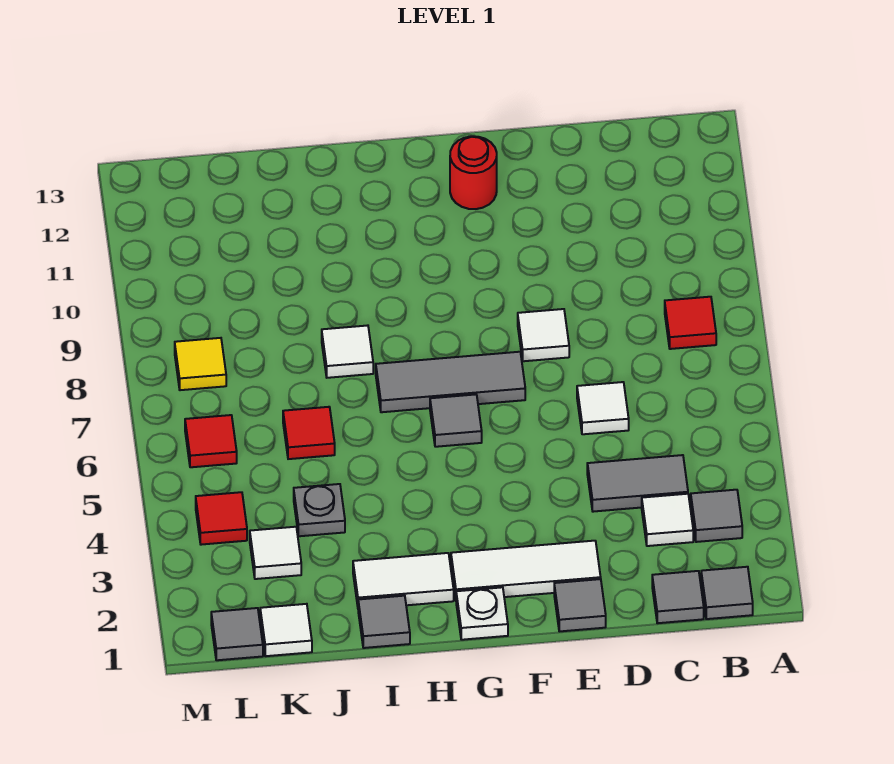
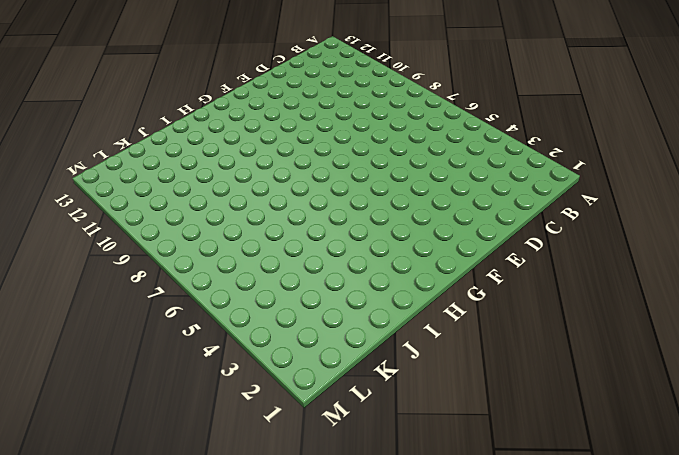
none -> grey 1x1 tile [701,567,753,619]
none -> grey 1x1 tile [691,490,742,542]
none -> red 1x1 tile [665,297,716,349]

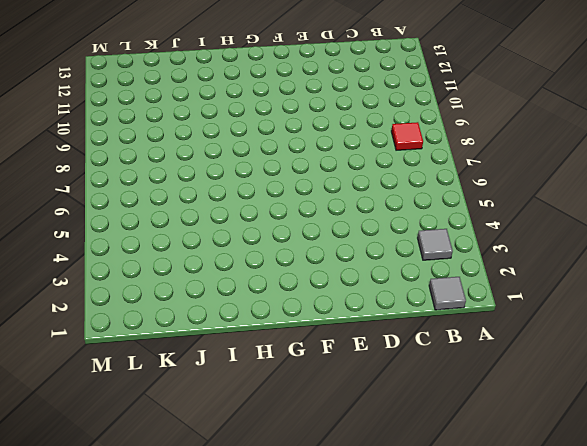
none -> grey 1x1 tile [652,571,704,623]
none -> white 1x1 tile [642,494,693,546]
none -> grey 1x2 tile [587,455,688,512]

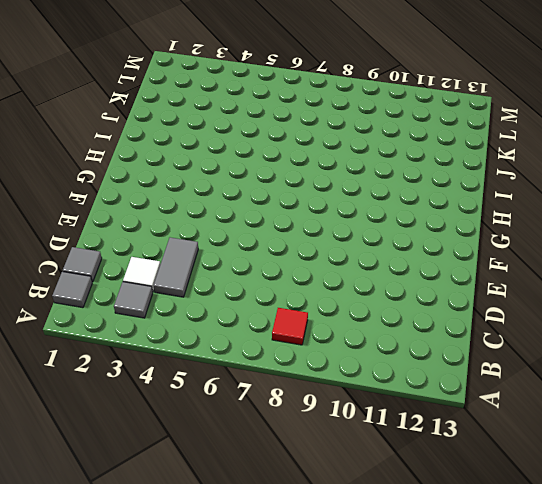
none -> white 1x1 tile [577,382,629,434]
none -> grey 1x1 tile [554,579,606,631]
none -> white 1x3 tile [451,541,601,598]

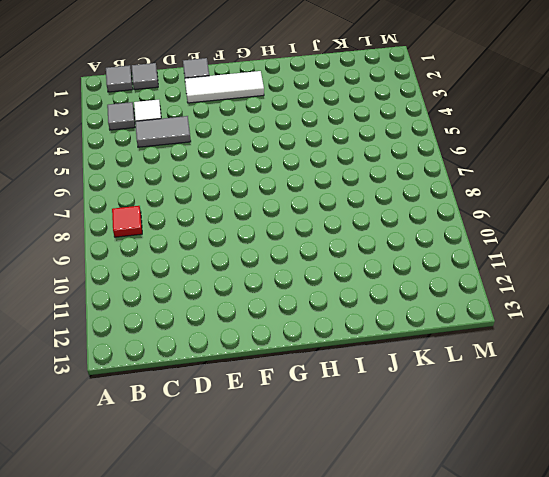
none -> white 1x1 tile [577,382,629,434]
none -> white 1x1 tile [518,309,569,361]
none -> grey 1x3 tile [376,352,525,412]

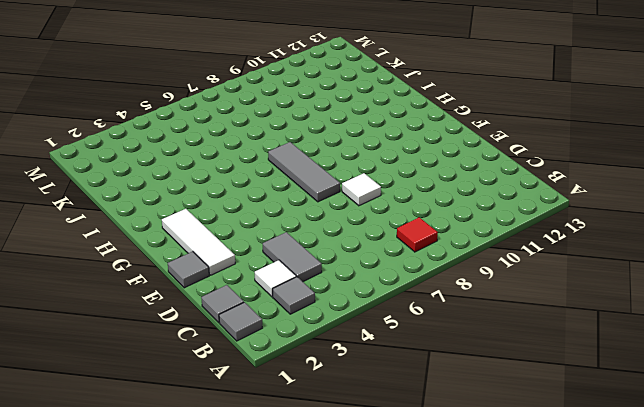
none -> white 1x1 tile [577,382,629,434]
none -> red 1x1 round brick [450,136,497,209]
none -> white 1x1 plate [456,587,508,640]

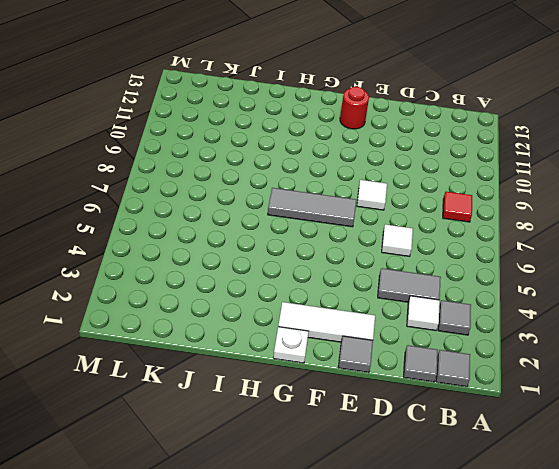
none -> grey 1x1 tile [430,394,482,447]
none -> white 1x2 tile [353,553,454,606]
none -> grey 1x1 tile [358,596,410,648]

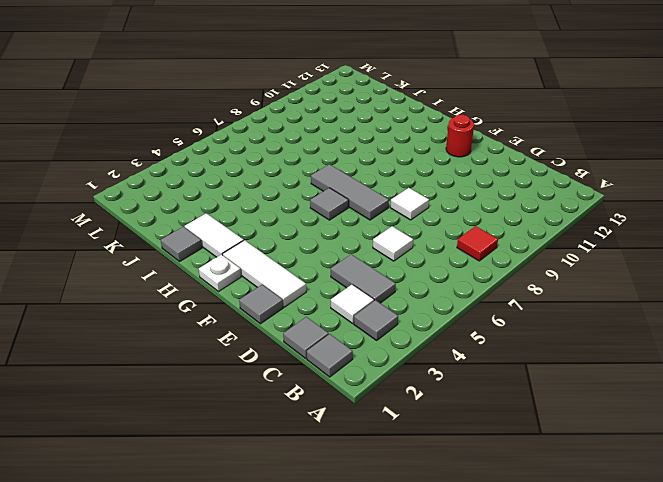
none -> white 1x1 tile [322,325,373,378]
none -> grey 1x1 plate [294,484,345,536]
none -> red 1x1 tile [283,407,335,459]

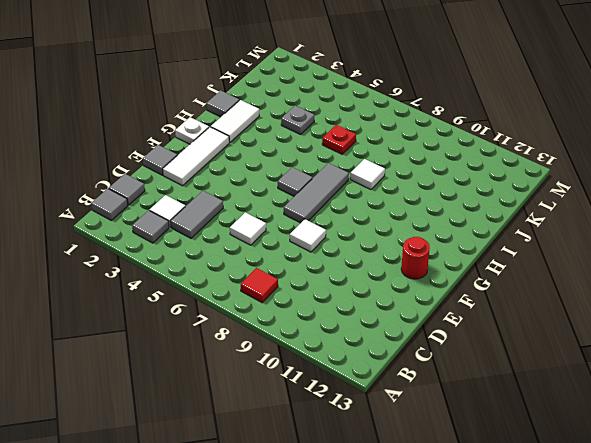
red 1x1 plate [322,125,356,154] -> red 1x1 tile [283,407,335,459]
none -> white 1x1 tile [260,604,312,656]
none -> white 1x1 tile [250,527,301,579]
none -> grey 1x1 tile [211,608,263,660]

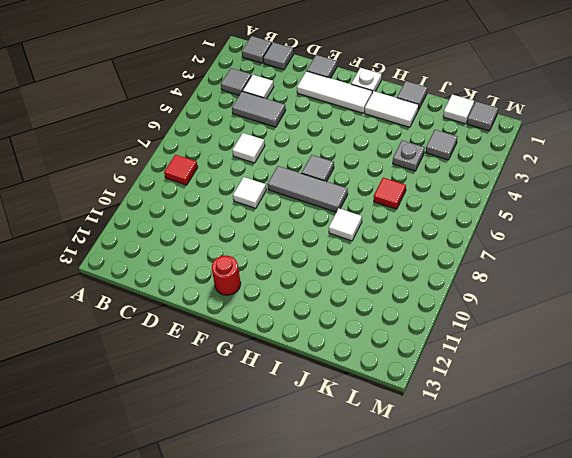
grey 1x1 tile [426,130,457,160] -> white 1x1 tile [250,527,301,579]
none -> red 1x1 tile [196,492,247,545]
none -> red 1x1 tile [185,415,237,467]
none -> yellow 1x1 tile [175,338,226,390]

